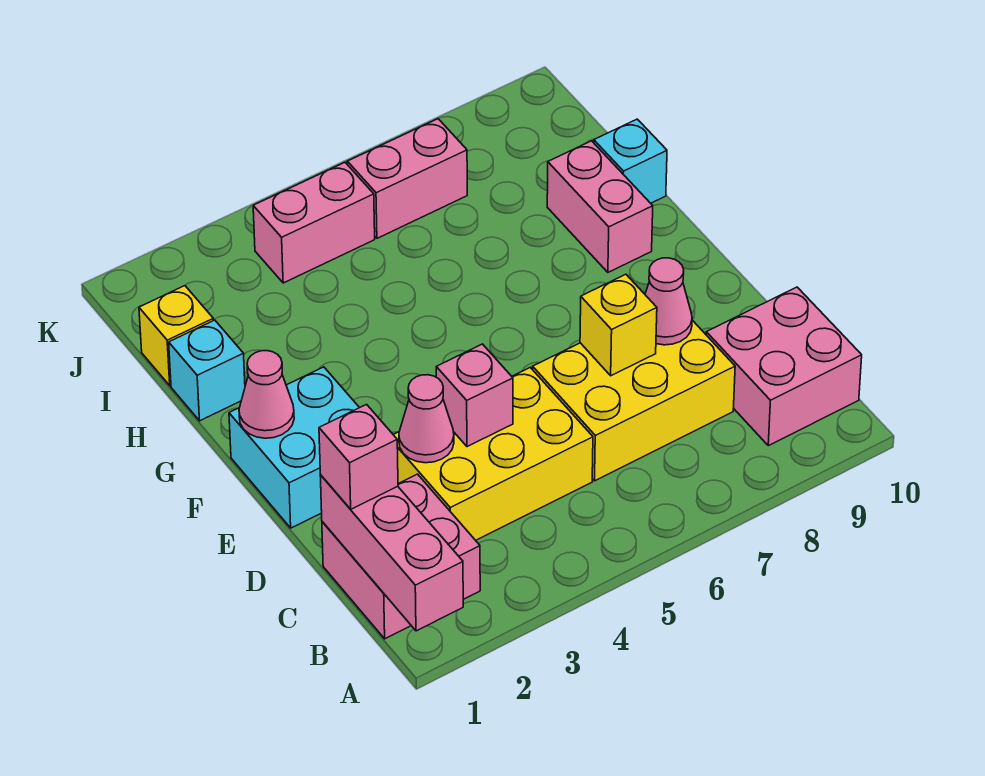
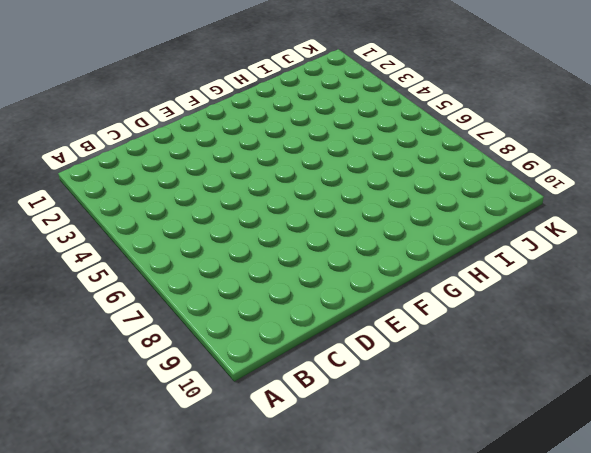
none -> pink 2x2 brick [322,474,480,639]
none -> pink 2x2 brick [706,287,862,446]
none -> yellow 2x3 brick [393,368,593,540]

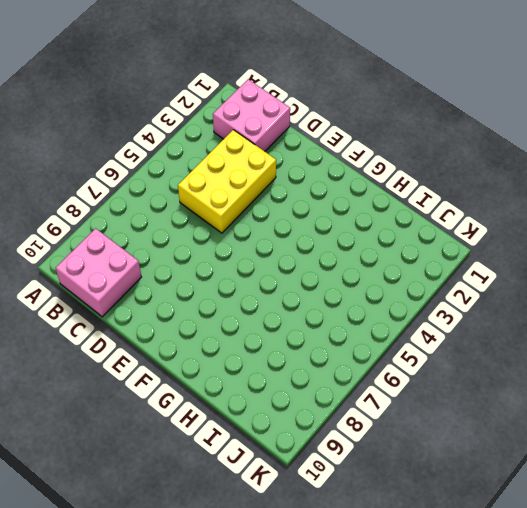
none -> yellow 2x3 brick [533,320,735,481]
none -> cyan 2x2 brick [229,367,359,528]
none -> pink 1x2 brick [547,141,653,272]

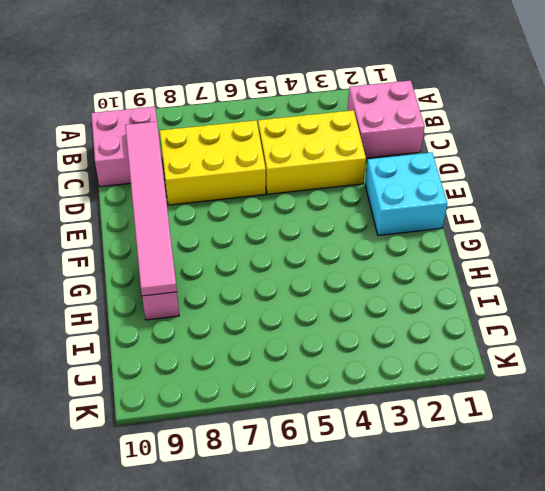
pink 1x6 tile [125,122,177,296] -> none
none -> cyan 1x1 brick [169,320,245,421]
none -> cyan 1x1 brick [594,119,667,203]
none -> yellow 1x1 brick [139,286,214,386]

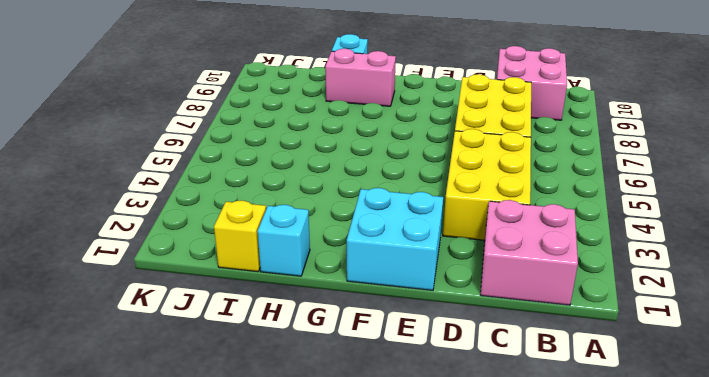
none -> pink 1x2 brick [253,163,375,283]
none -> pink 1x2 brick [347,119,467,238]
none -> pink 1x3 brick [320,475,463,631]

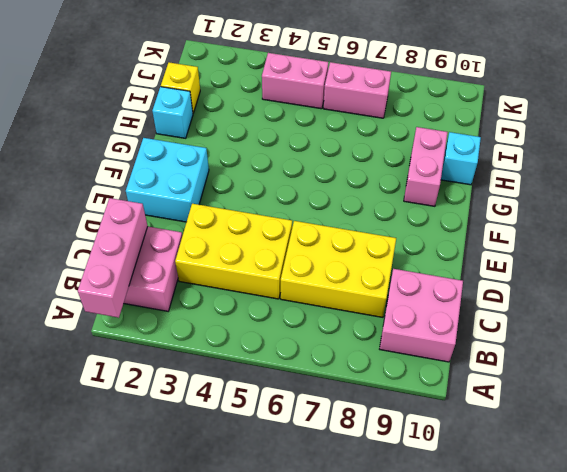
none -> pink 1x1 cone [399,375,454,463]
none -> pink 1x1 brick [436,344,513,447]
none -> yellow 1x1 brick [580,274,657,376]

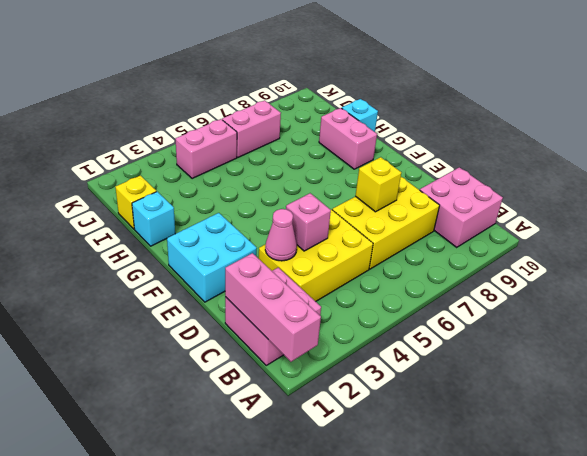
none -> pink 1x1 cone [645,258,692,345]
none -> pink 1x1 cone [239,351,294,438]
none -> pink 1x1 brick [319,405,398,509]

